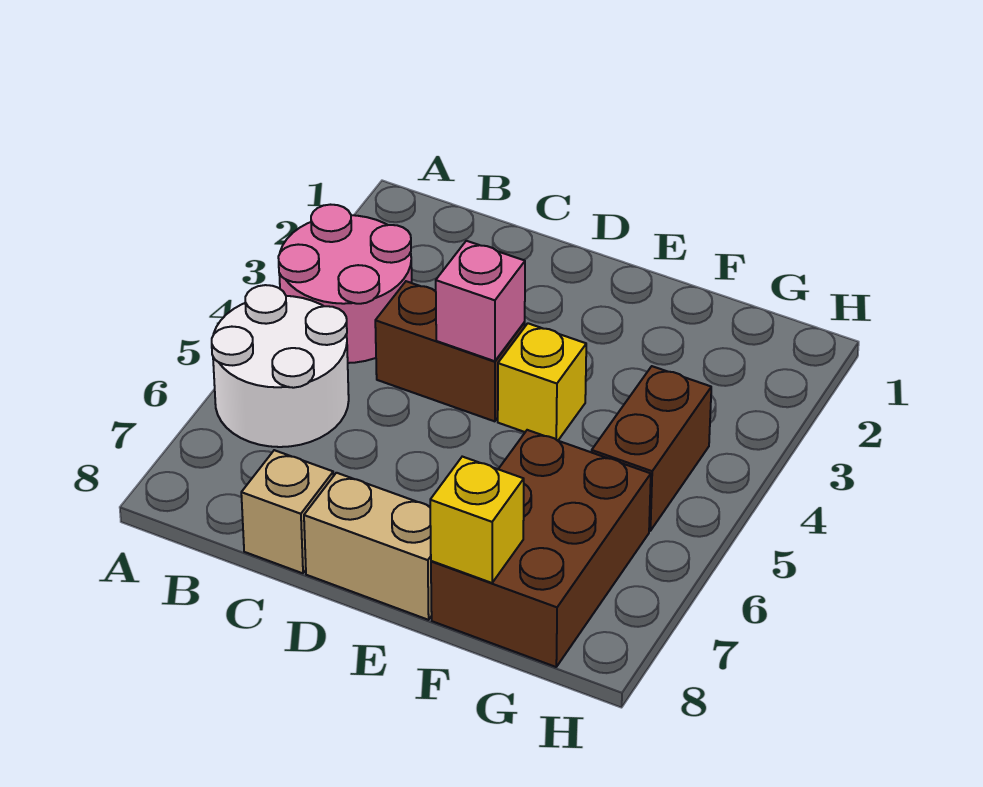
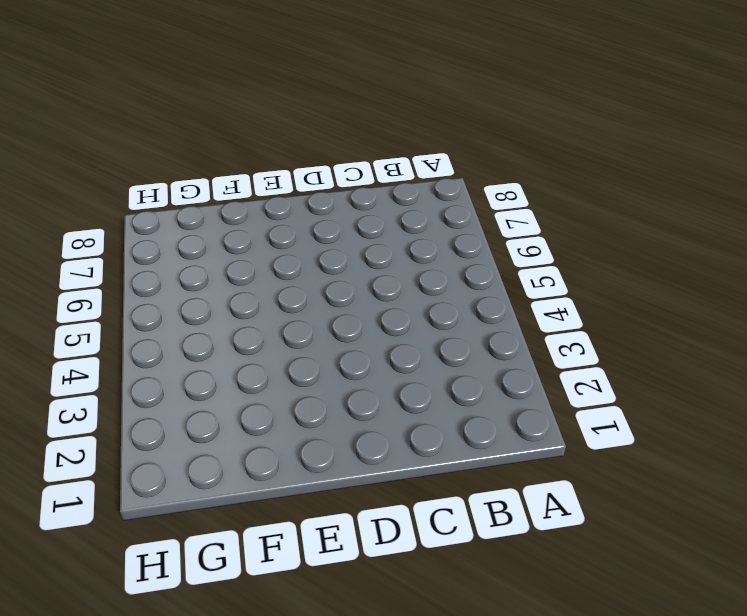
none -> pink 2x2 round brick [278,205,412,363]
none -> white 2x2 round brick [212,285,349,447]

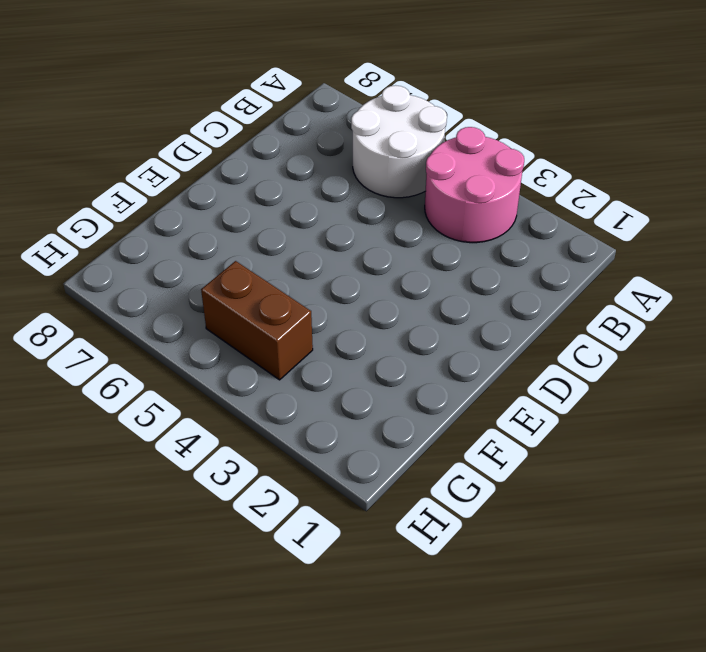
none -> brown 1x2 brick [375,281,525,421]
none -> tan 1x1 brick [241,450,333,573]

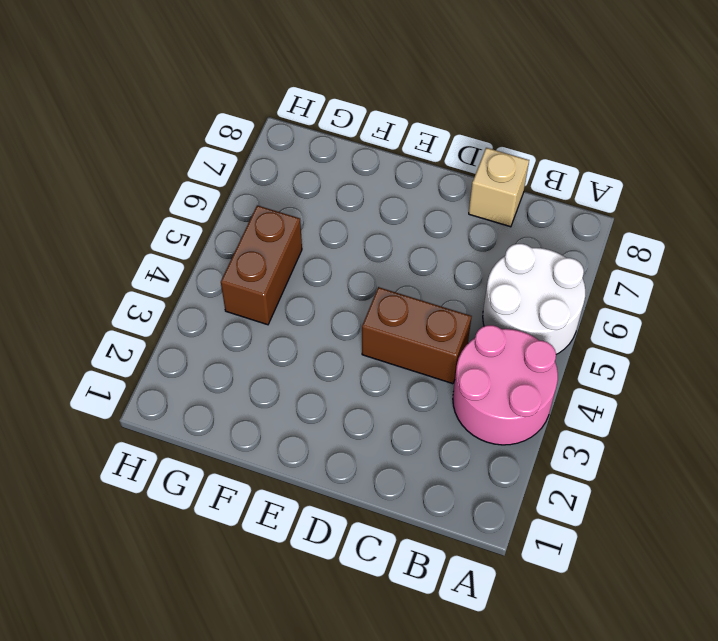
none -> tan 1x2 brick [304,473,432,620]
none -> yellow 1x1 brick [498,323,586,441]

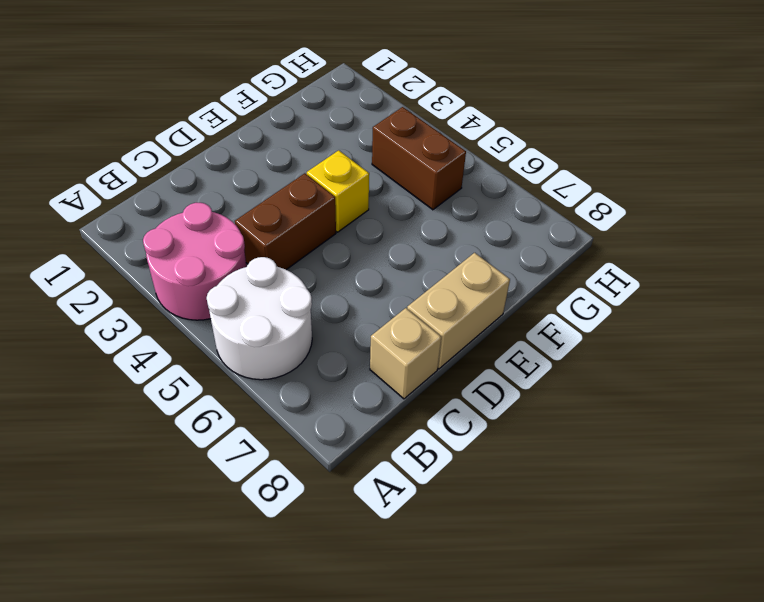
none -> brown 2x3 brick [431,430,651,667]
none -> pink 1x1 brick [436,241,525,361]

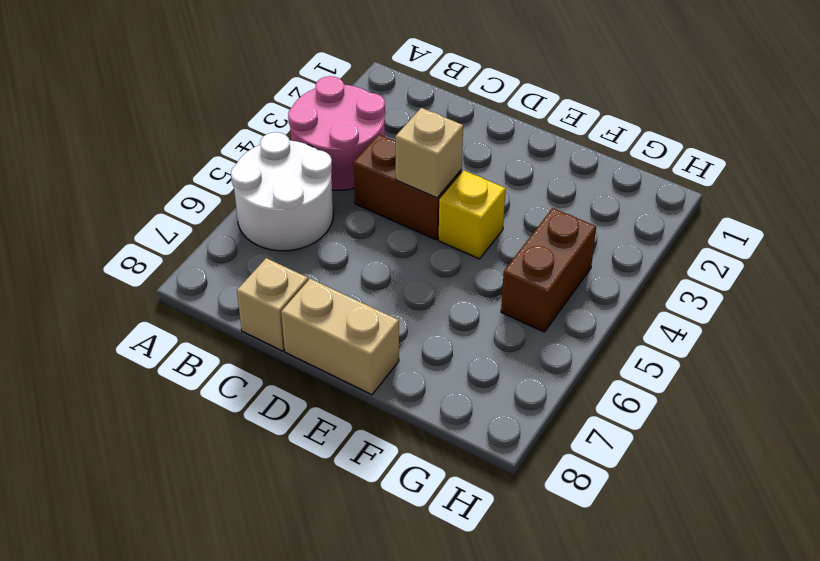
tan 1x1 brick [395,108,463,198] -> pink 1x1 brick [436,241,525,361]
none -> brown 2x3 brick [431,430,651,667]
none -> yellow 1x1 brick [430,457,524,583]

